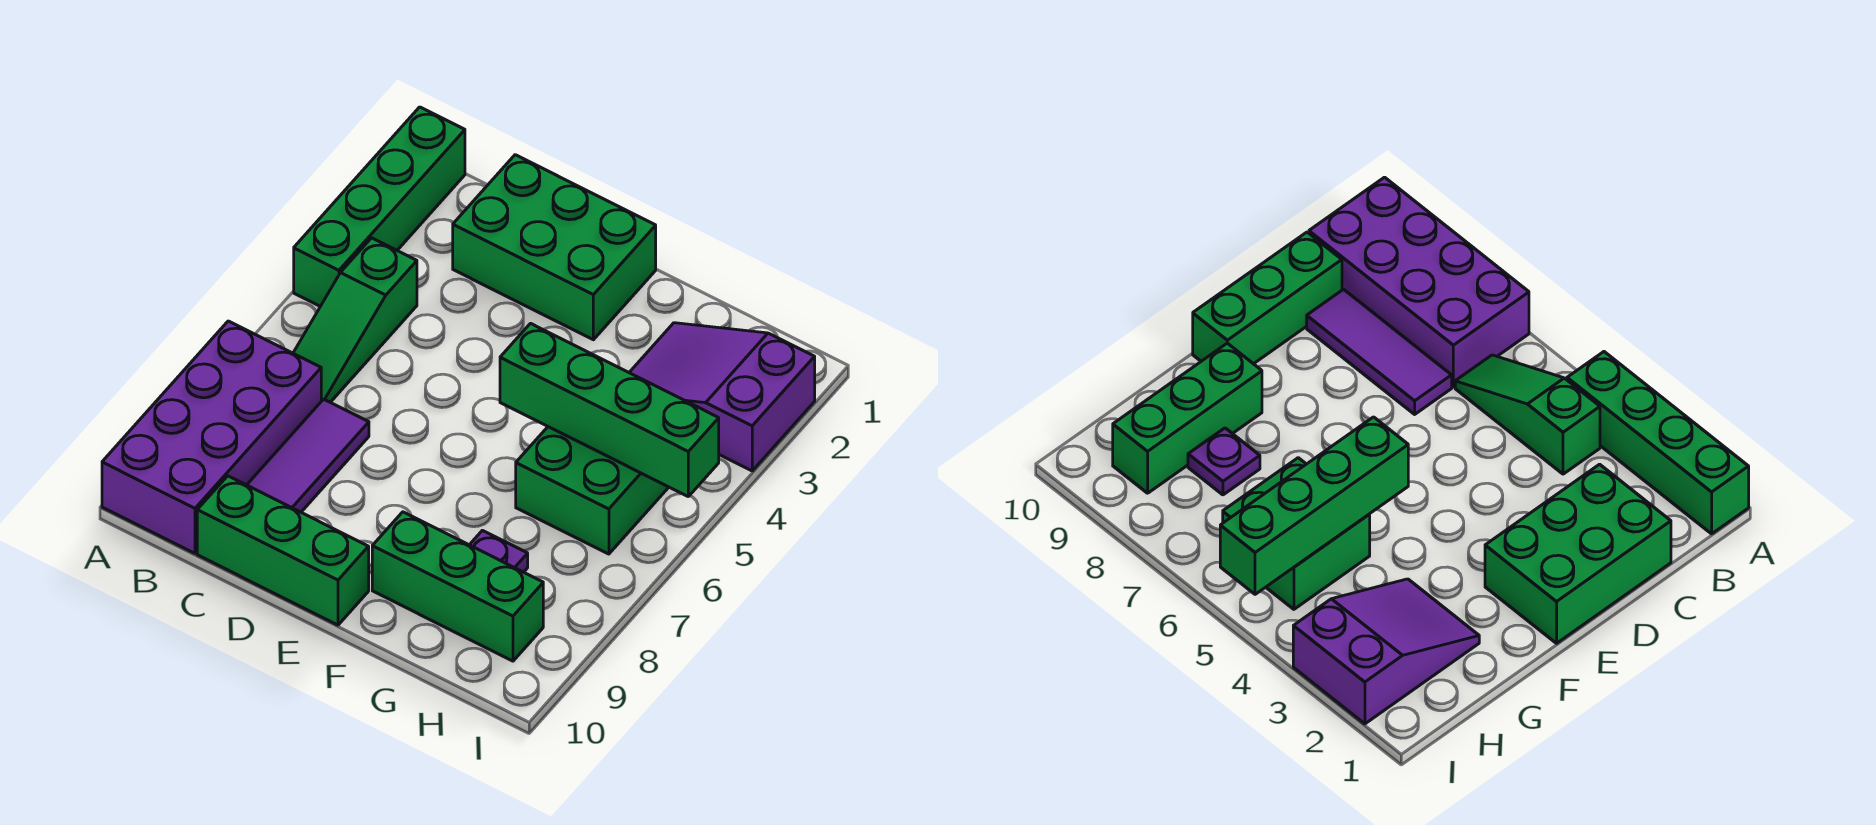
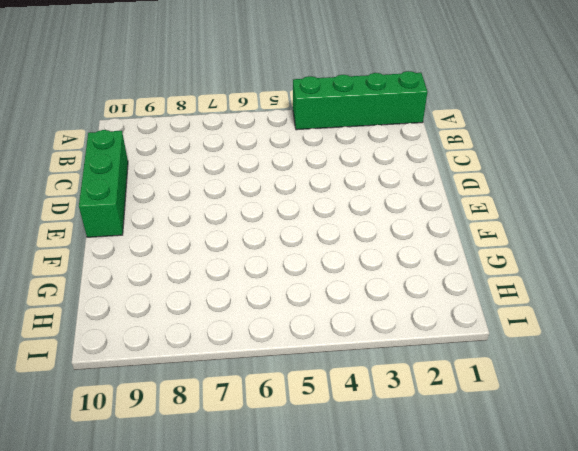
none -> purple 2x4 brick [102,321,321,553]
none -> green 1x3 slope [293,238,417,402]

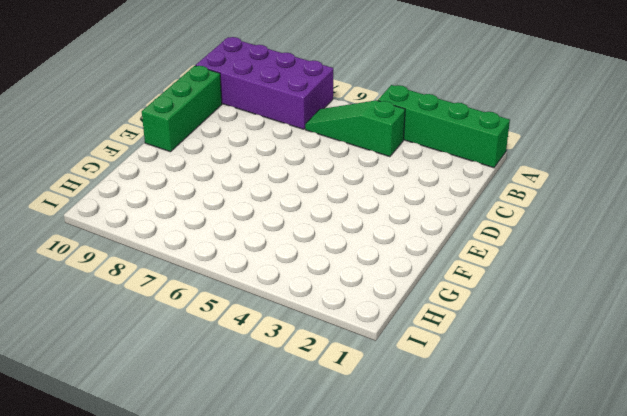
none -> green 2x3 brick [453,155,656,340]
none -> purple 1x3 tile [247,399,369,512]

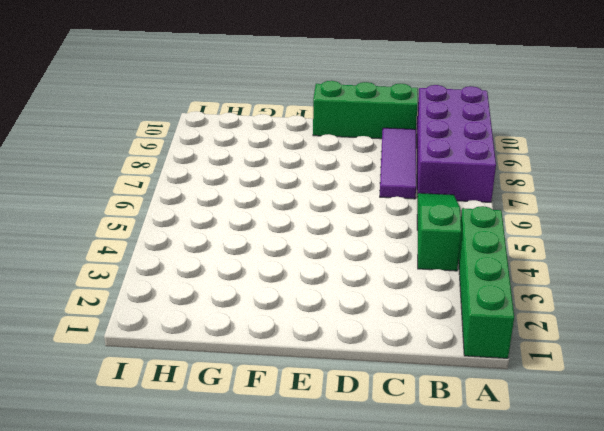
none -> green 2x3 brick [453,155,656,340]
none -> green 1x3 brick [372,512,543,661]

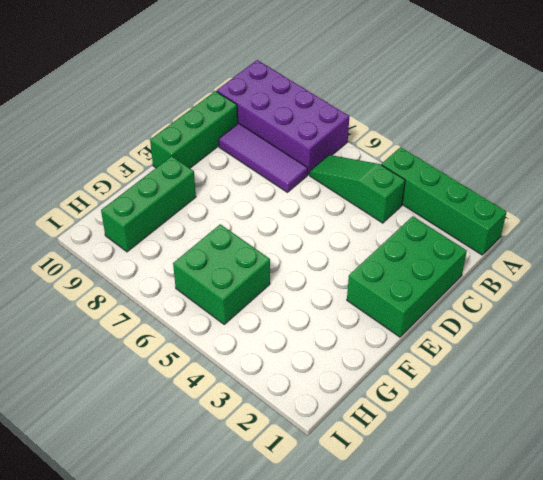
none -> purple 2x3 slope [629,323,815,471]
none -> purple 1x1 plate [470,530,528,572]

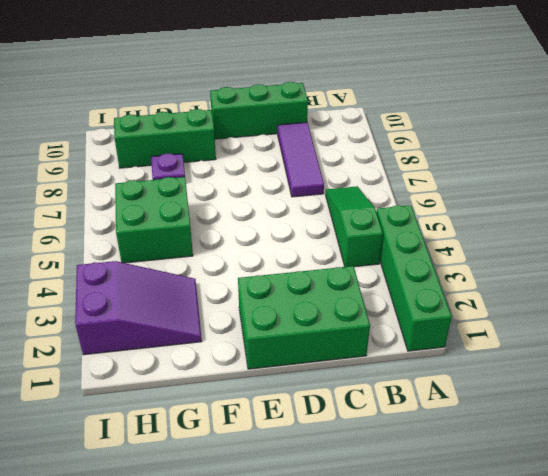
none -> purple 2x4 brick [102,321,321,553]
none -> green 1x4 brick [500,323,719,496]

